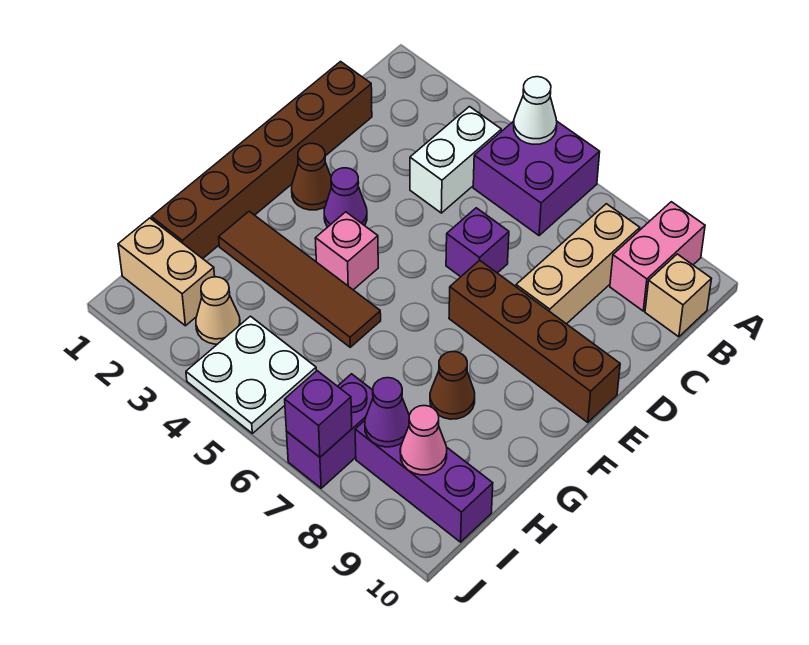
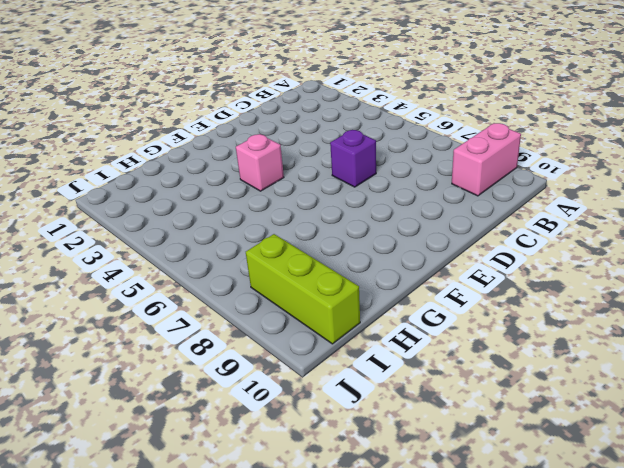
lime 1x3 brick [246,234,360,344] -> purple 1x3 brick [355,421,493,542]
none -> purple 2x2 brick [473,121,600,236]
none -> white 1x2 brick [410,107,501,213]
none -> tan 1x3 brick [516,204,640,324]

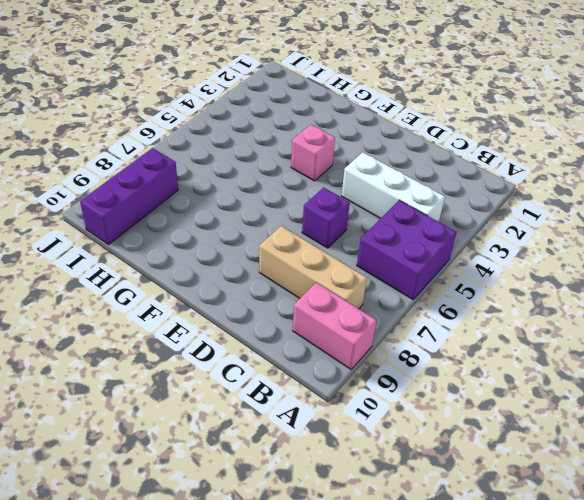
white 1x3 brick [342,152,445,222] -> white 1x2 brick [410,107,501,213]
none -> tan 1x1 brick [645,254,711,337]
none -> brown 1x6 brick [151,62,372,259]
none -> brown 1x1 cone [292,143,331,210]

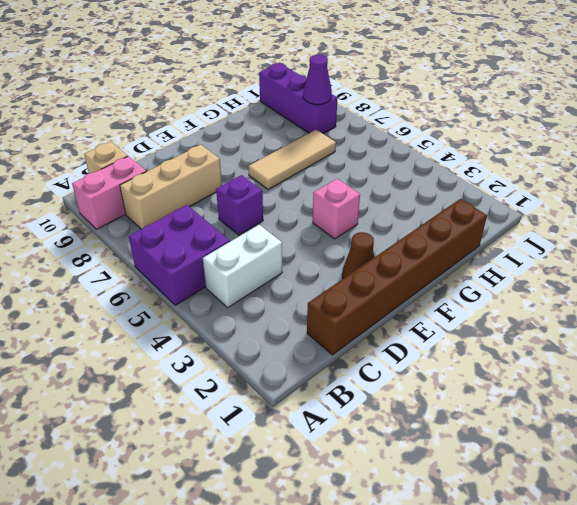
tan 1x3 tile [248,130,336,190] -> none
none -> purple 1x1 cone [324,168,367,227]
none -> brown 1x4 brick [449,260,620,423]
none -> brown 1x4 tile [219,211,381,347]

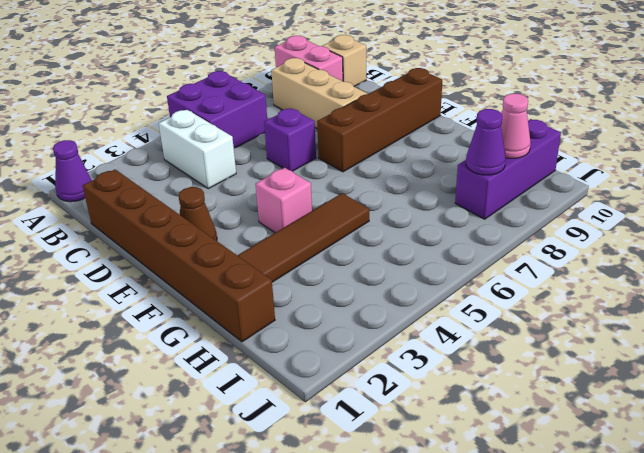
purple 1x1 cone [53,140,92,202] -> purple 1x1 cone moved to [324,168,367,227]
none -> brown 1x1 cone [430,351,475,419]
none -> tan 1x2 brick [118,218,215,326]
none -> tan 1x1 cone [196,277,240,344]

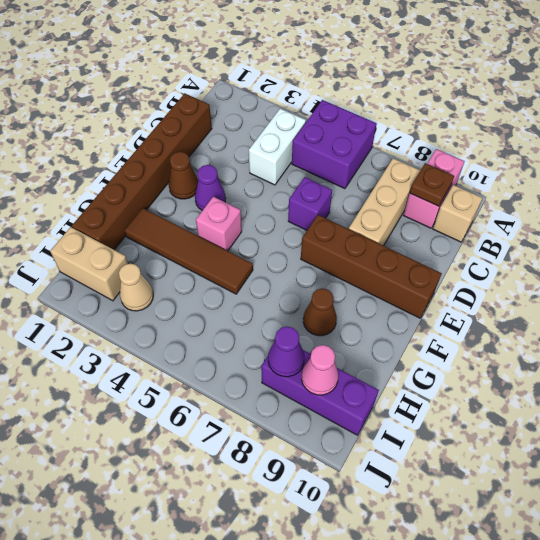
brown 1x1 plate [410,163,454,206] -> none
none -> white 2x2 plate [186,316,316,433]
none -> purple 1x2 brick [287,374,373,488]
none -> white 1x1 cone [514,77,557,144]

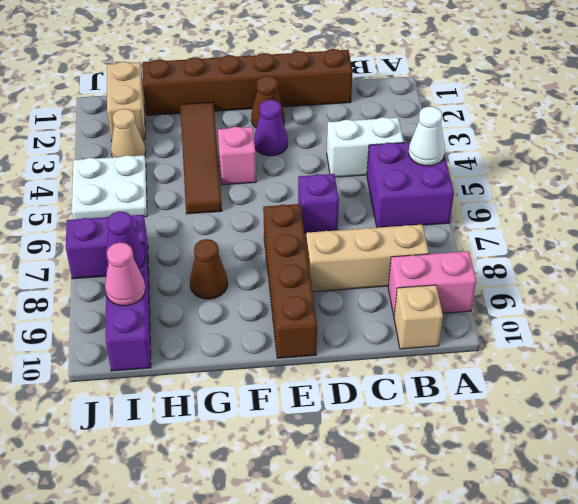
none -> purple 1x1 brick [285,371,352,457]

